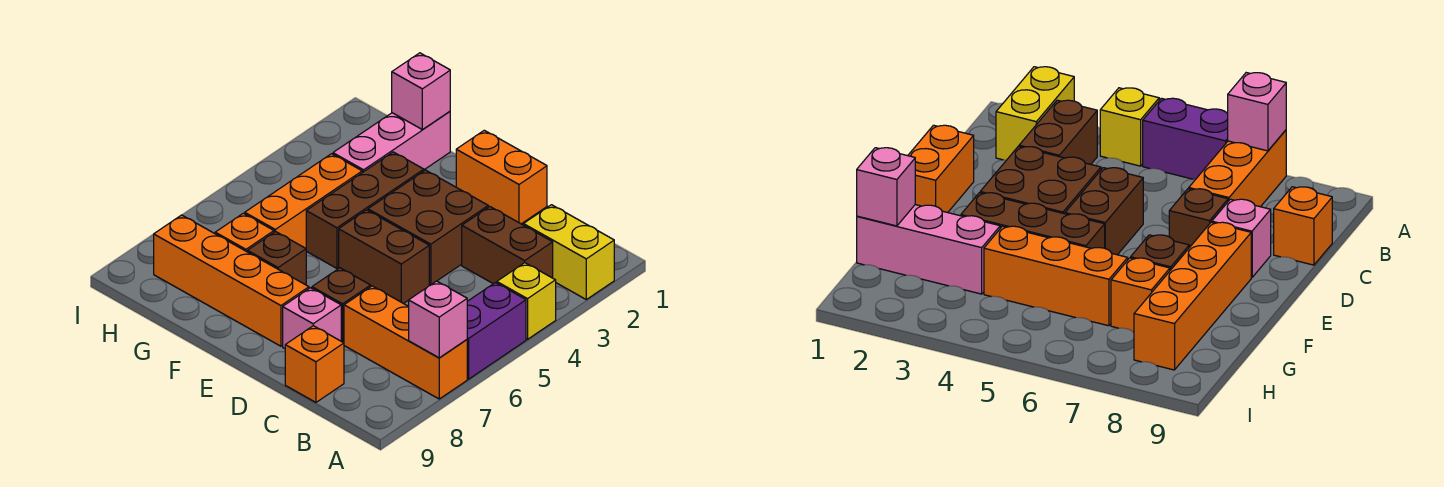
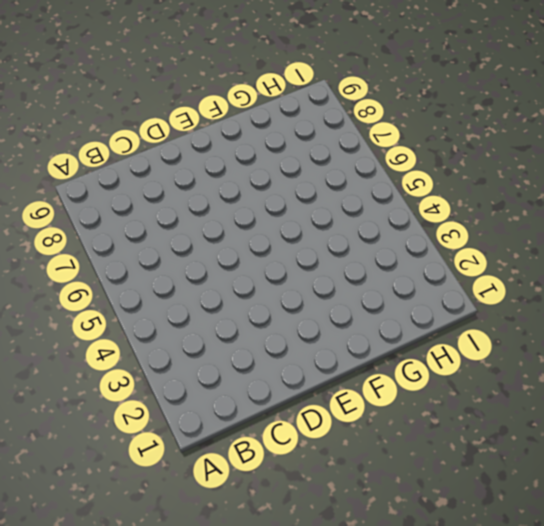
none -> yellow 1x2 brick [523,205,614,299]
none -> yellow 1x1 brick [497,263,556,339]
none -> purple 1x2 brick [467,283,526,379]

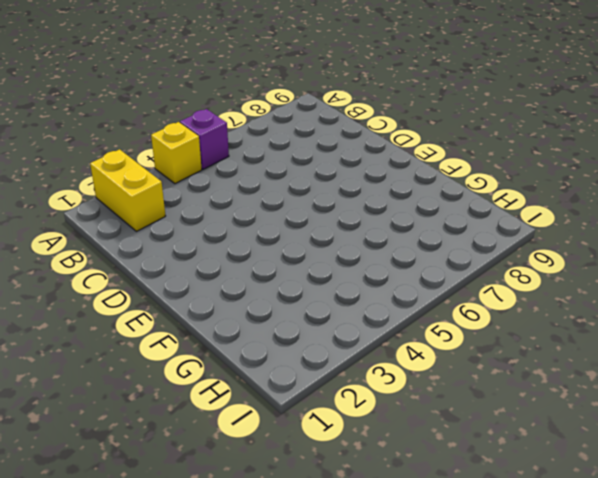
purple 1x1 brick [180,109,229,169] -> purple 1x2 brick [467,283,526,379]
none -> orange 1x3 brick [344,286,467,399]
none -> brown 1x2 brick [462,207,553,284]
none -> orange 1x1 brick [285,326,344,402]

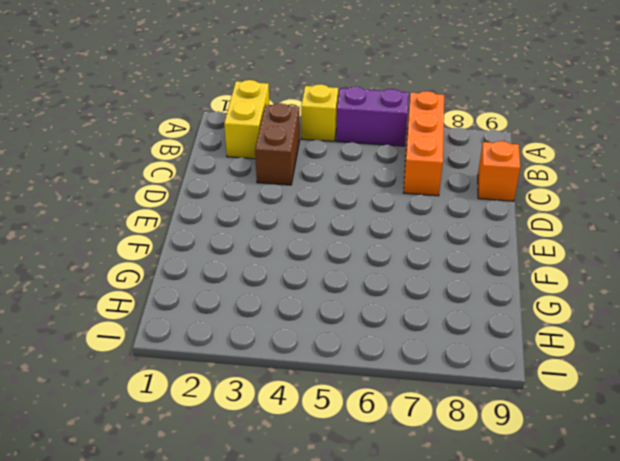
none -> orange 1x2 brick [456,130,547,224]
none -> brown 2x2 brick [368,170,488,285]
none -> brown 1x2 brick [339,210,429,304]

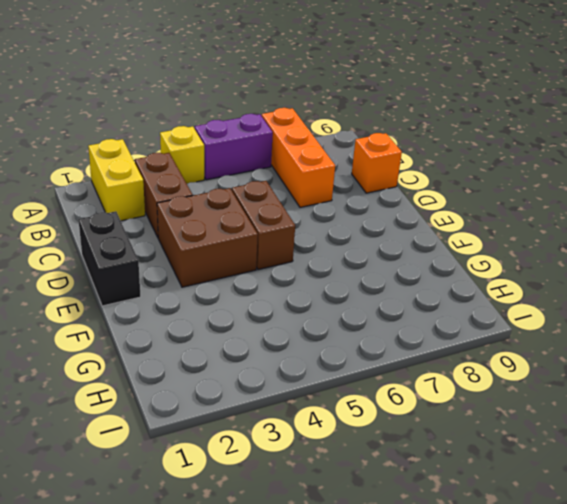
black 1x2 brick [78,211,141,306] -> orange 1x2 brick [456,130,547,224]
none -> brown 1x1 brick [312,268,371,343]
none -> pink 1x1 brick [283,288,341,348]
none -> orange 1x4 brick [154,215,309,346]

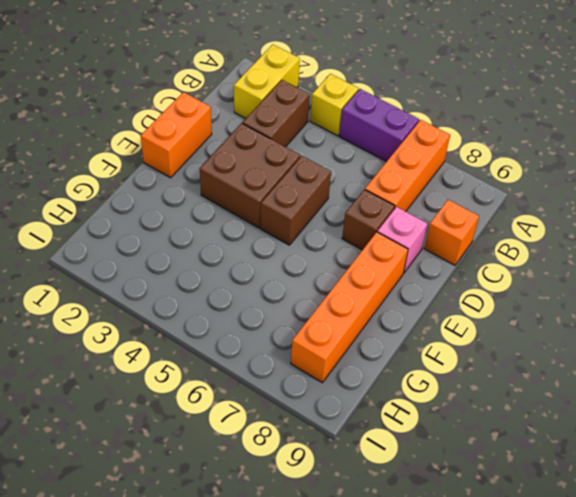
none -> brown 1x3 brick [306,152,424,268]
none -> brown 1x1 brick [247,231,306,285]
none -> pink 1x3 brick [333,111,450,173]

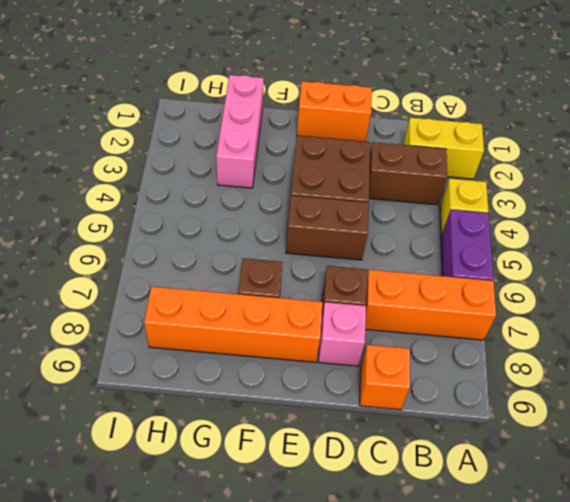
none -> brown 1x3 brick [306,152,424,268]
none -> orange 1x3 brick [245,154,362,248]
none -> orange 1x1 brick [215,213,274,252]

